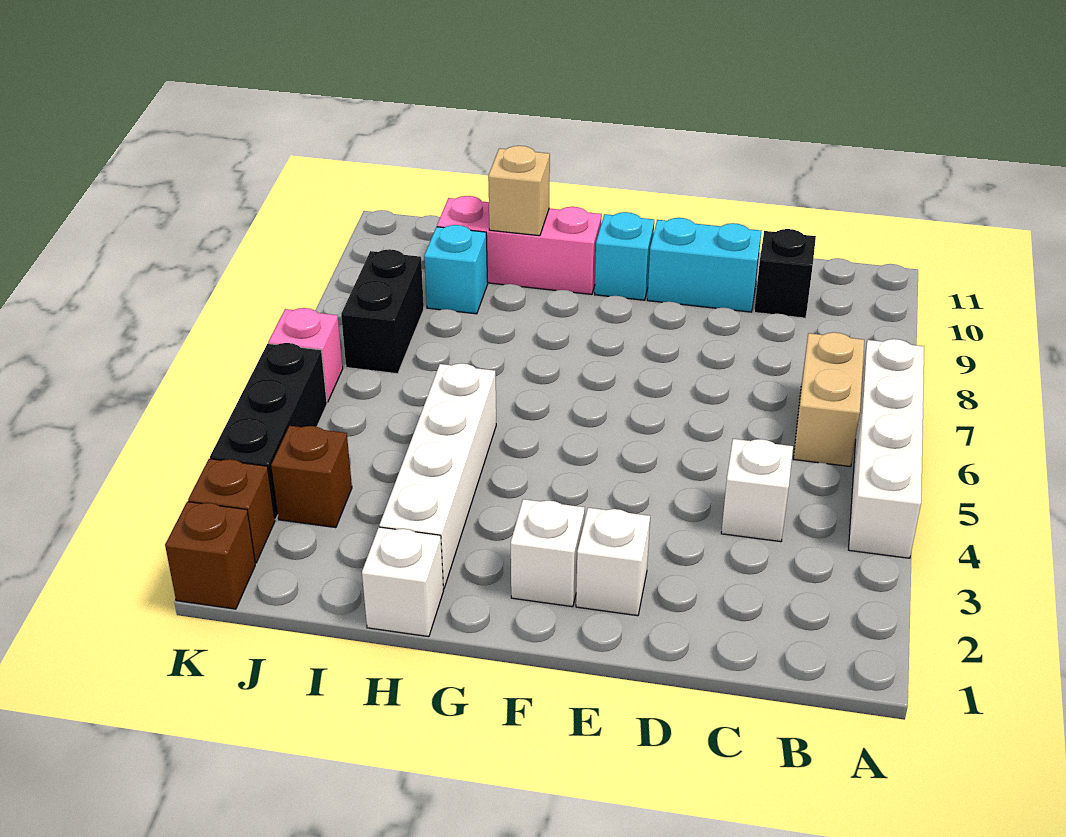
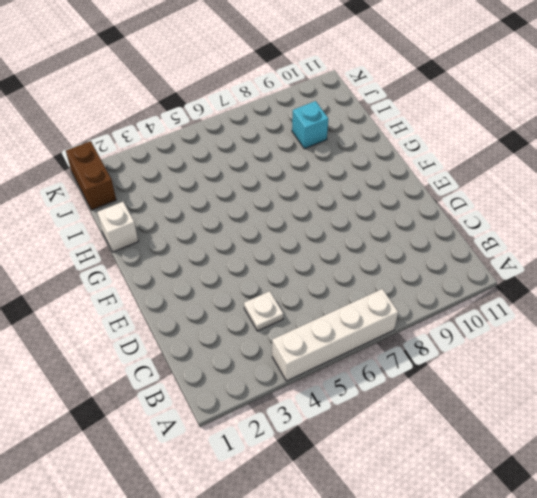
white 1x1 plate [244,291,283,331] -> white 1x1 brick [721,439,793,542]
brown 1x2 brick [66,141,116,210] -> brown 1x1 brick [165,502,255,609]
none -> tan 1x2 brick [793,332,864,467]
none -> black 1x1 brick [754,229,816,318]
none -> cyan 1x2 brick [647,218,761,312]

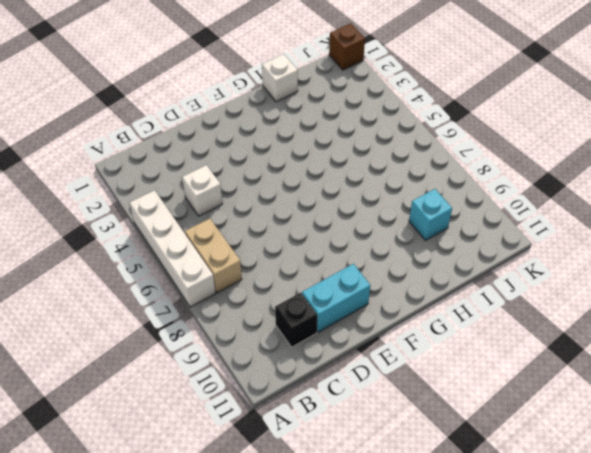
none -> white 1x1 brick [576,508,650,616]
none -> white 1x1 brick [511,499,585,607]
none -> cyan 1x1 brick [595,212,654,300]

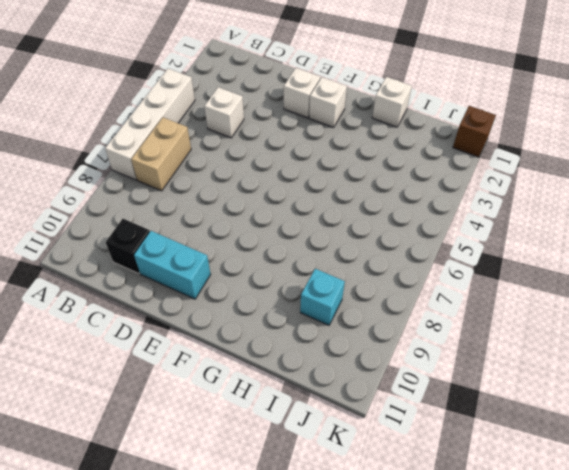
none -> cyan 1x1 brick [595,212,654,300]
none -> pink 1x3 brick [437,196,602,294]
none -> white 1x4 brick [379,363,496,589]

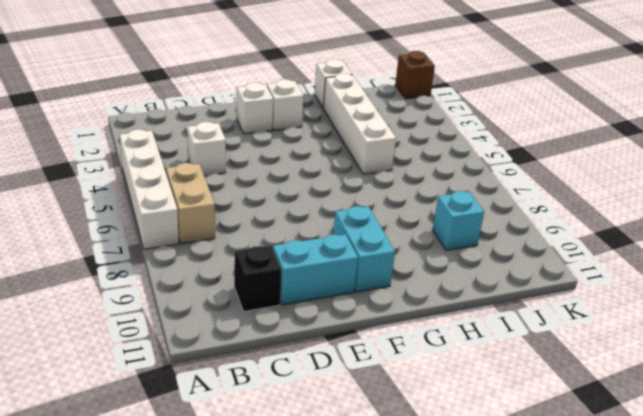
cyan 1x2 brick [333,206,395,292] -> cyan 1x1 brick [595,212,654,300]
none -> pink 1x3 brick [437,196,602,294]
none -> brown 1x1 brick [271,426,352,528]
none -> black 1x2 brick [341,249,424,374]

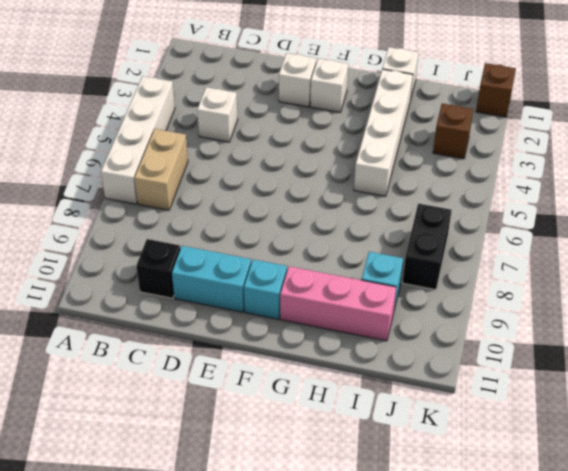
none -> brown 1x1 brick [188,459,275,563]
none -> black 1x3 brick [210,343,327,519]
none -> pink 1x1 brick [268,308,343,402]

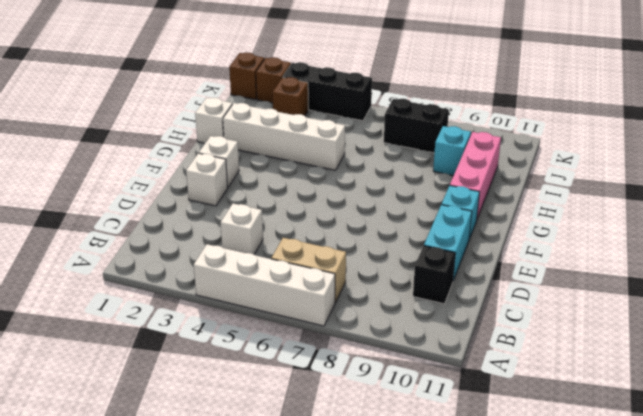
none -> pink 1x1 brick [268,308,343,402]
none -> tan 1x1 brick [488,146,550,236]

